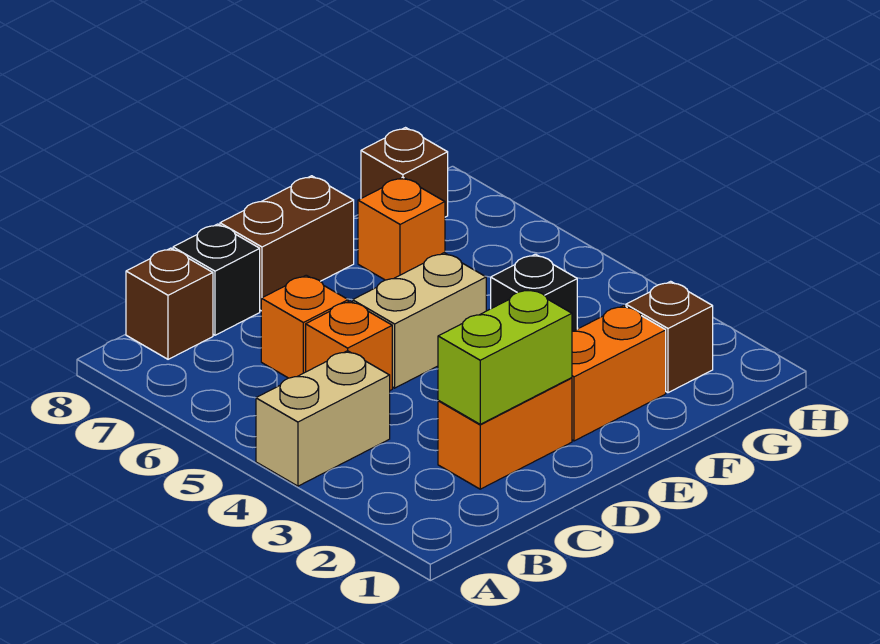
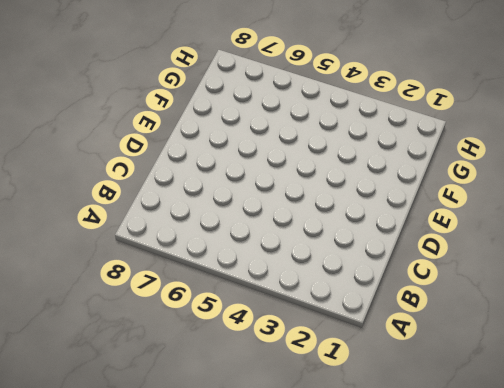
none -> tan 1x2 brick [256,351,390,486]
none -> brown 1x1 brick [126,248,213,359]
none -> orange 1x2 brick [438,378,572,489]

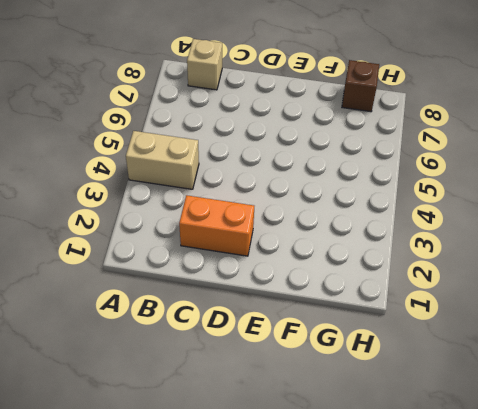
tan 1x1 brick [187,39,222,90] -> brown 1x1 brick [126,248,213,359]
none -> orange 1x1 brick [306,301,392,390]
none -> orange 1x1 brick [261,275,348,378]
none -> black 1x1 brick [173,224,260,335]

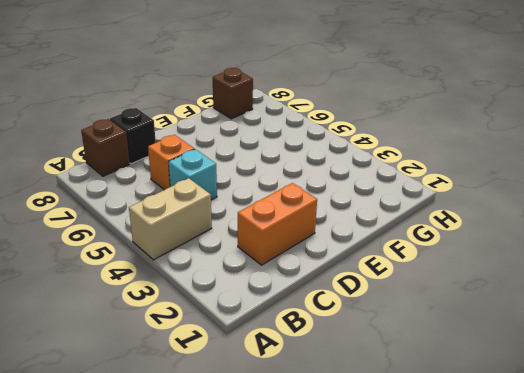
cyan 1x1 brick [169,149,217,200] -> orange 1x1 brick [306,301,392,390]
none -> tan 1x2 brick [353,253,486,388]
none -> brown 1x2 brick [220,176,354,310]
none -> orange 1x2 brick [572,306,666,441]

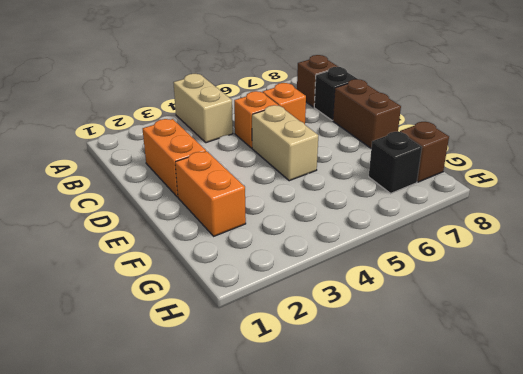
black 1x1 brick [369,131,422,193] -> black 1x1 brick moved to [491,254,577,331]
none -> orange 1x1 brick [358,177,445,280]
none -> brown 1x1 brick [626,281,713,393]
none -> lime 1x2 brick [438,289,572,424]

